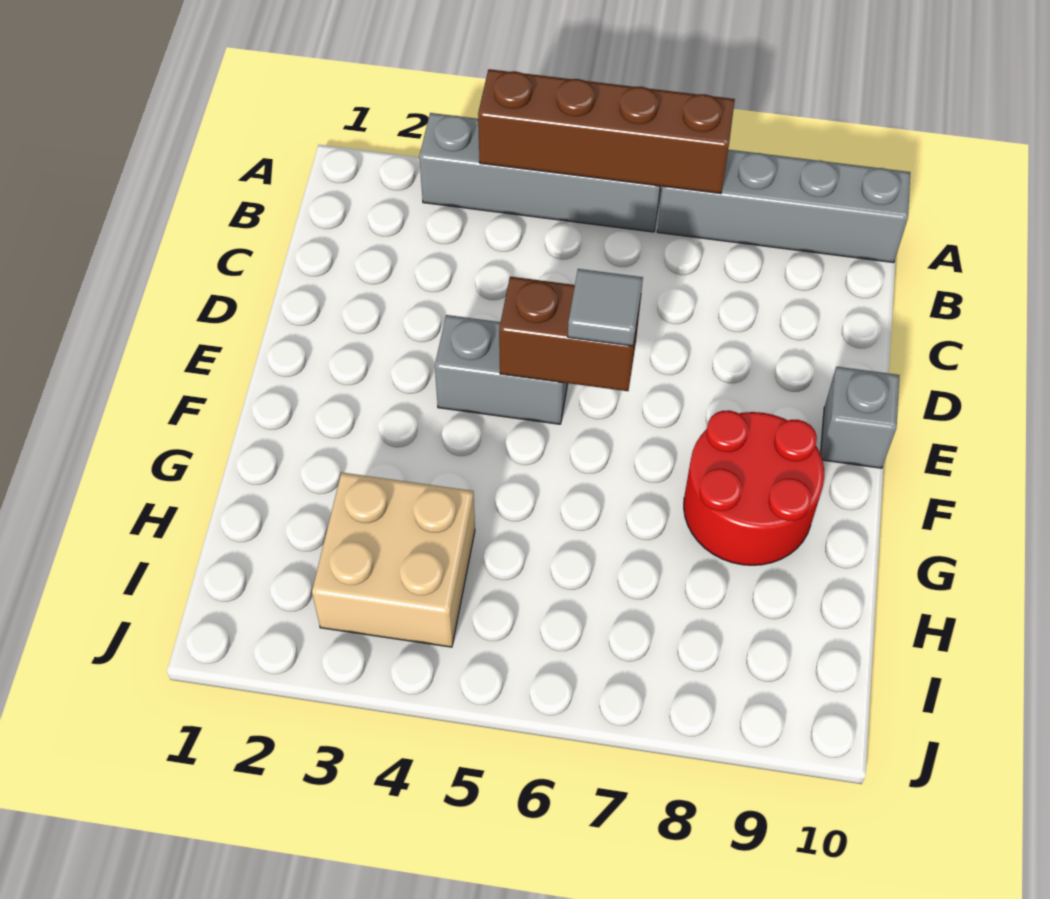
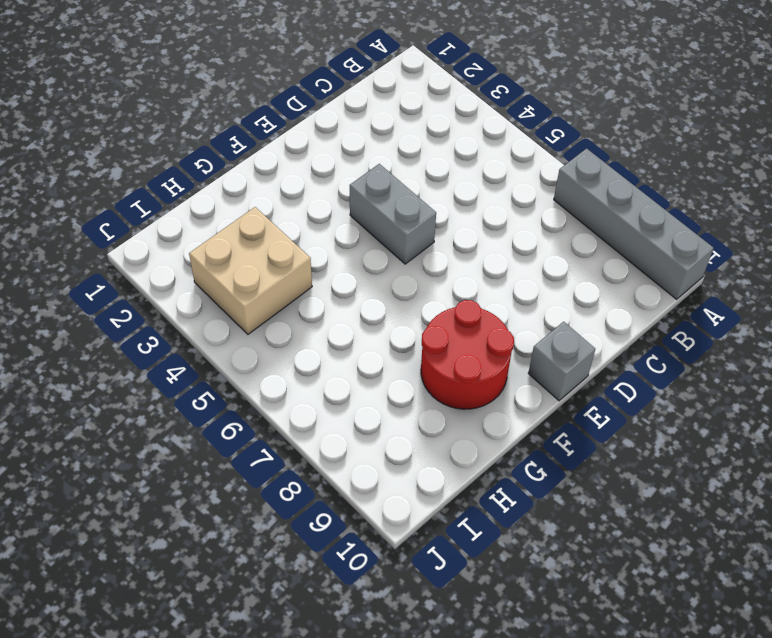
none -> grey 1x4 brick [419,113,661,232]
none -> brown 1x4 brick [478,69,735,194]

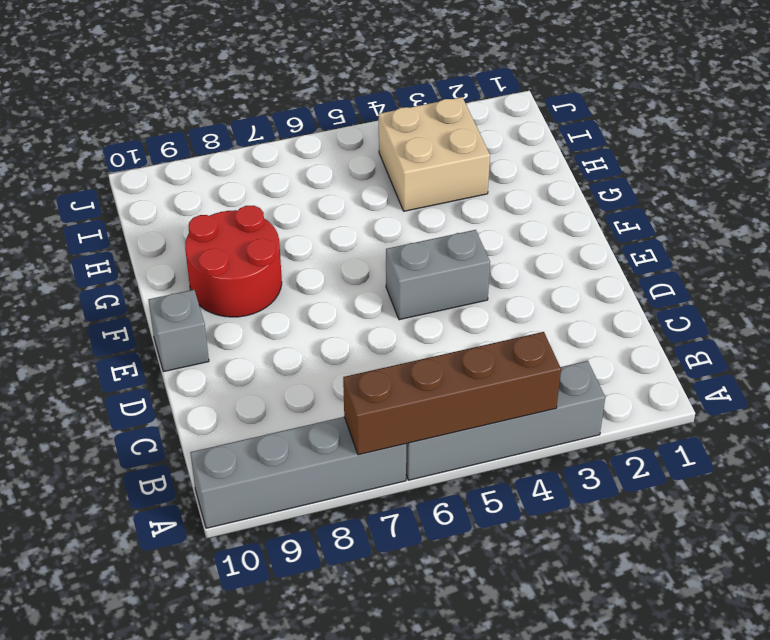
none -> brown 1x2 brick [499,277,641,391]
none -> grey 1x1 tile [568,269,643,346]

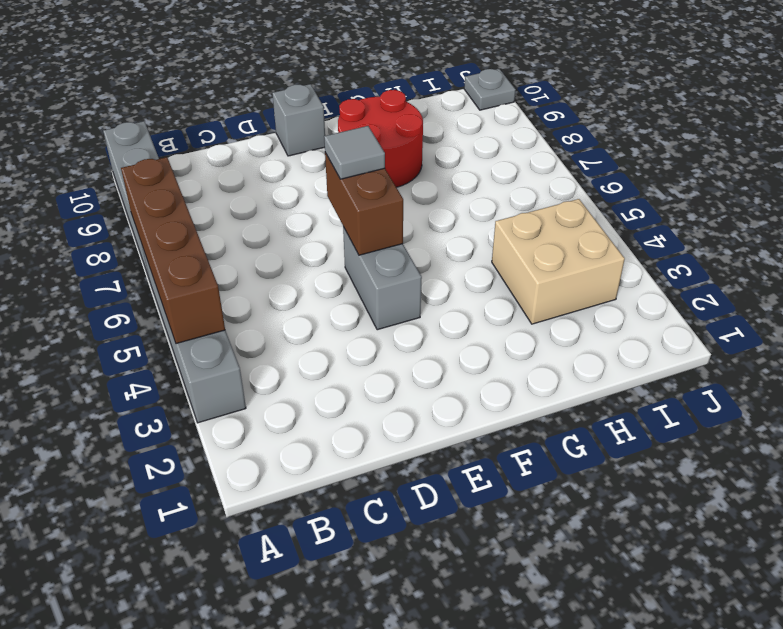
grey 1x1 plate [464,69,516,110] -> none

